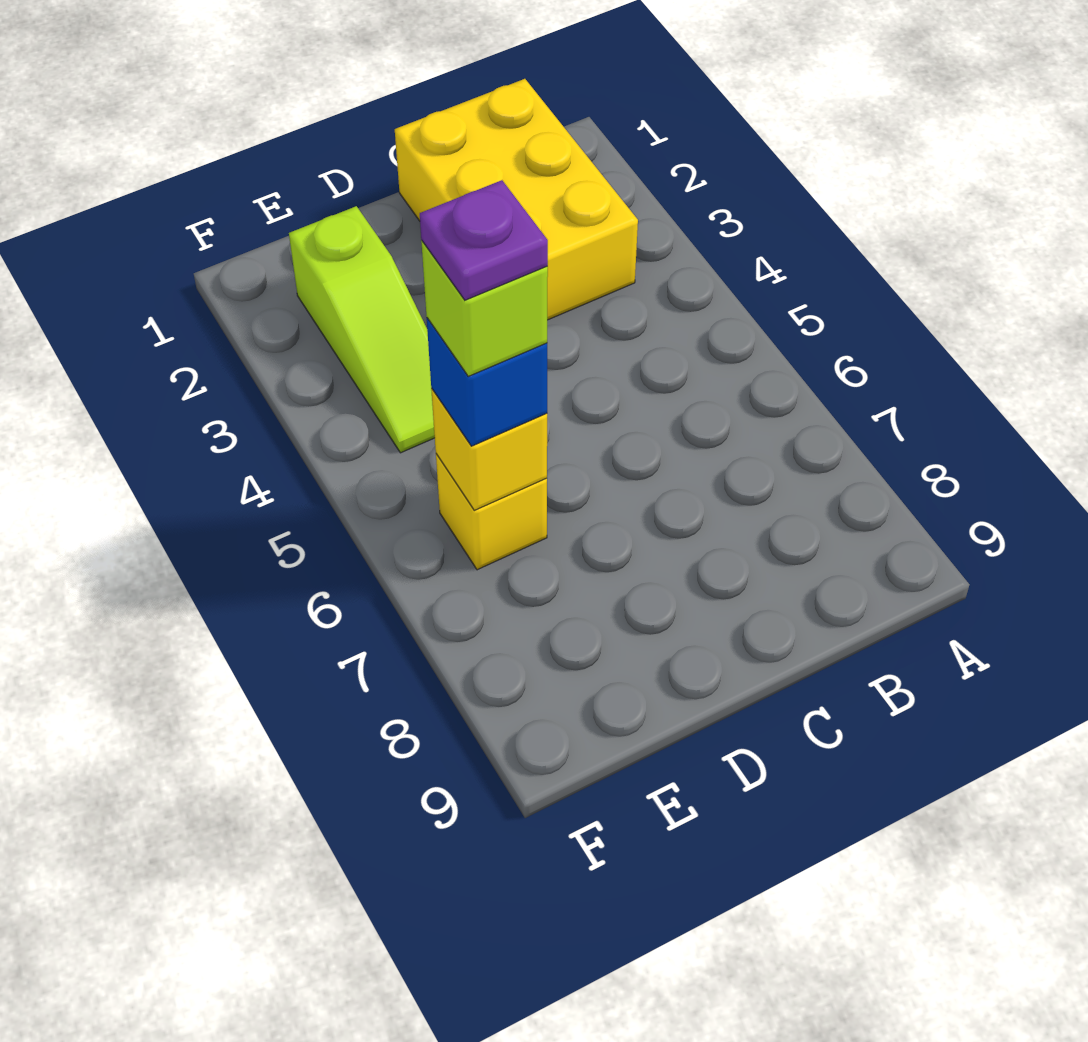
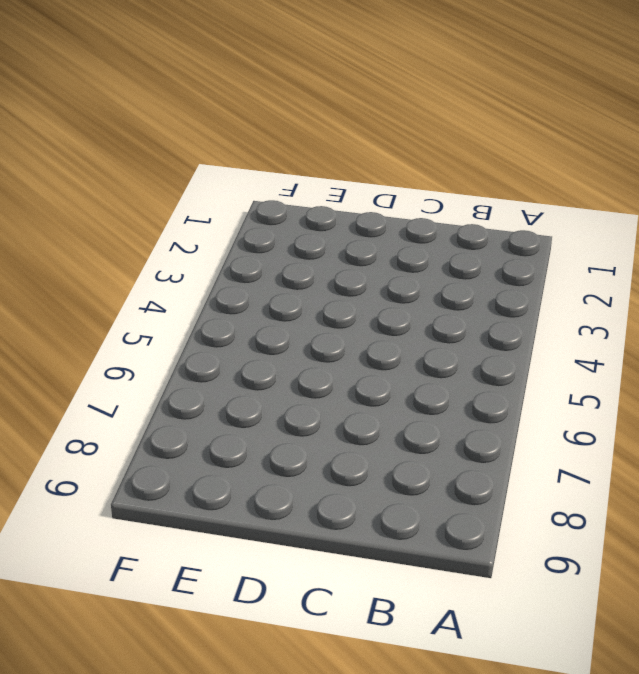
none -> yellow 2x3 brick [395,79,638,320]
none -> lime 1x3 slope [289,206,435,453]

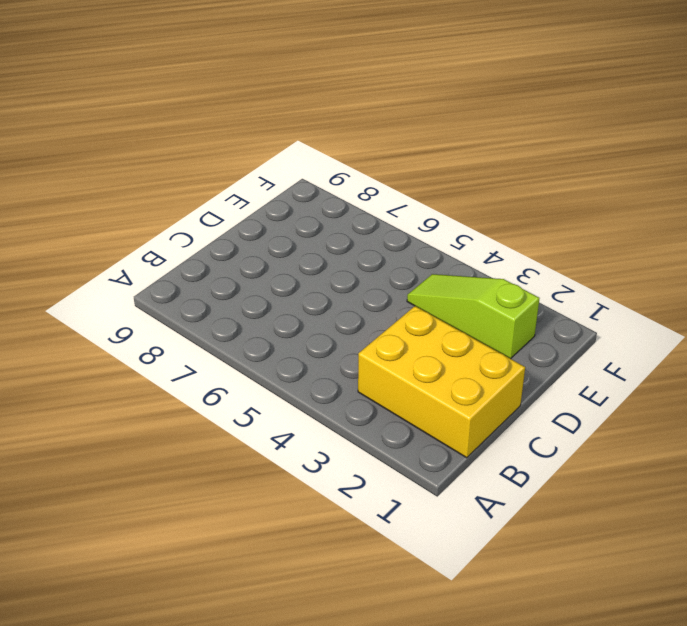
none -> yellow 1x1 brick [436,454,547,570]
none -> yellow 1x1 brick [431,388,547,510]

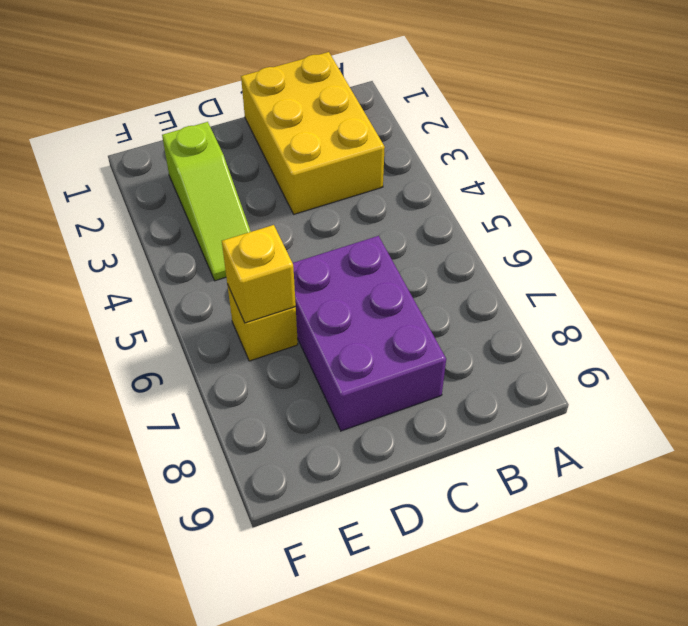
purple 2x3 brick [293,236,446,431] -> none
none -> blue 1x1 brick [427,318,547,446]
none -> lime 1x1 brick [421,241,548,376]

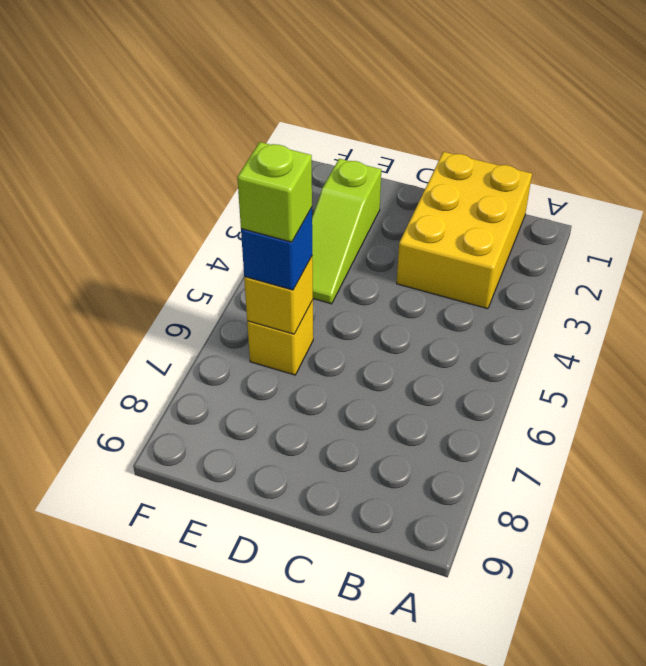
none -> purple 1x1 plate [420,180,548,300]

